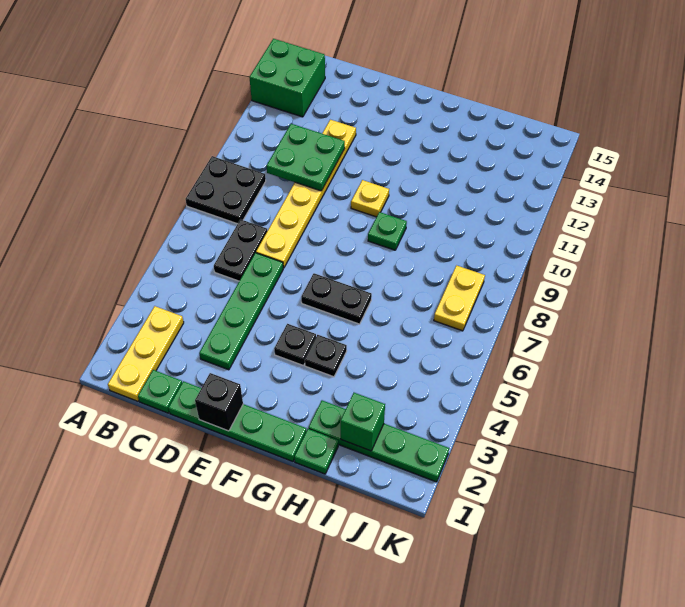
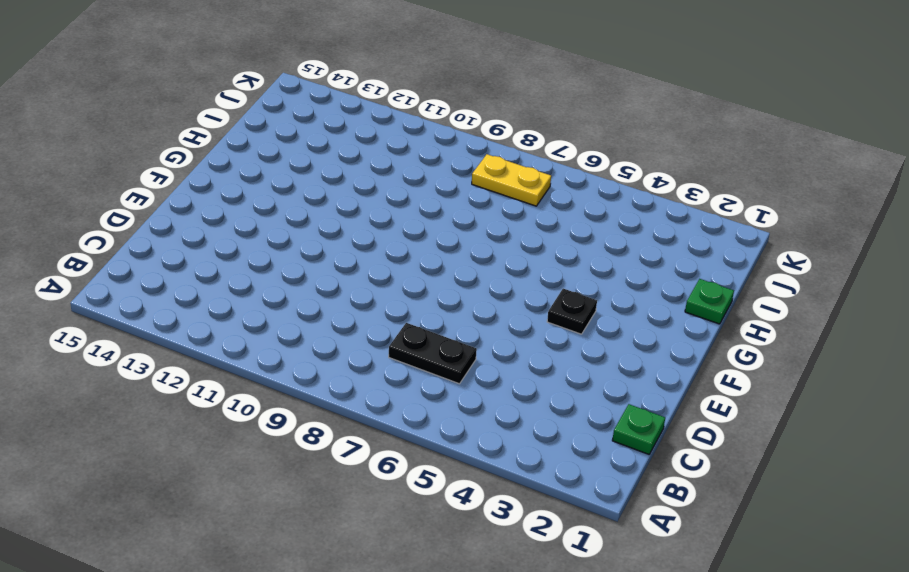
none -> black 2x2 plate [185,156,266,224]
none -> green 2x2 brick [249,39,325,117]
none -> yellow 1x3 plate [108,306,184,401]

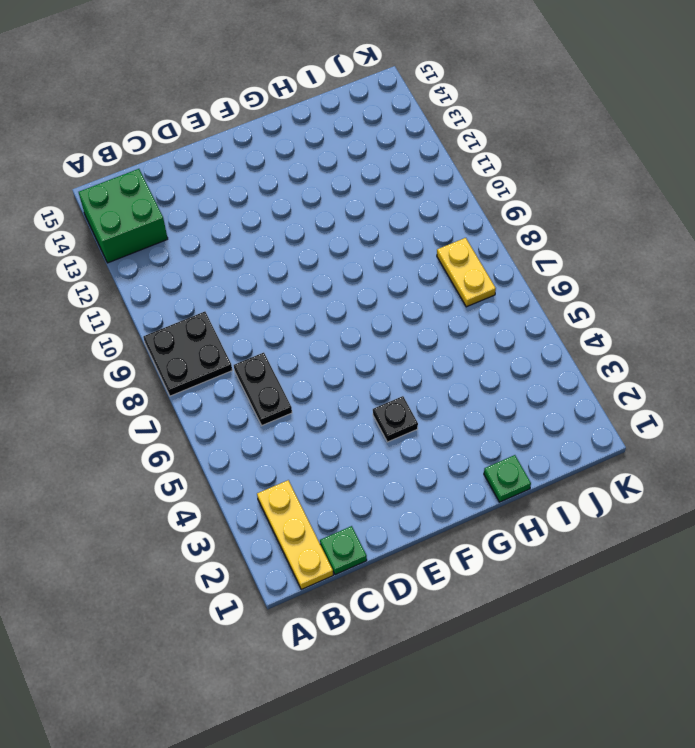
none -> green 1x4 plate [168,381,306,462]
none -> green 1x4 plate [199,253,283,370]
none -> yellow 1x6 plate [256,120,356,268]

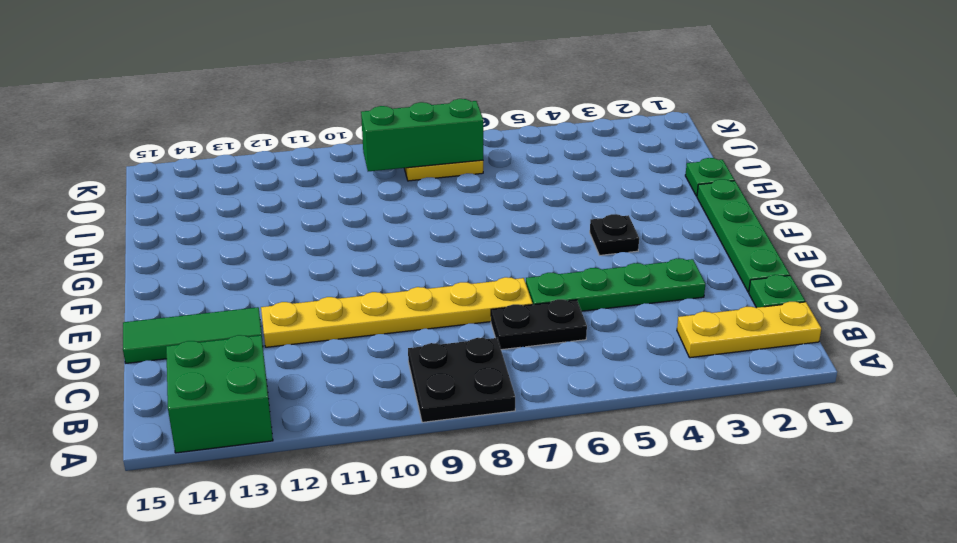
green 1x3 tile [123,307,263,363] -> none
green 1x3 brick [361,99,483,171] -> none
none -> black 1x2 plate [301,273,372,324]
none -> yellow 1x1 plate [351,180,389,217]
none -> black 1x1 plate [305,335,347,377]

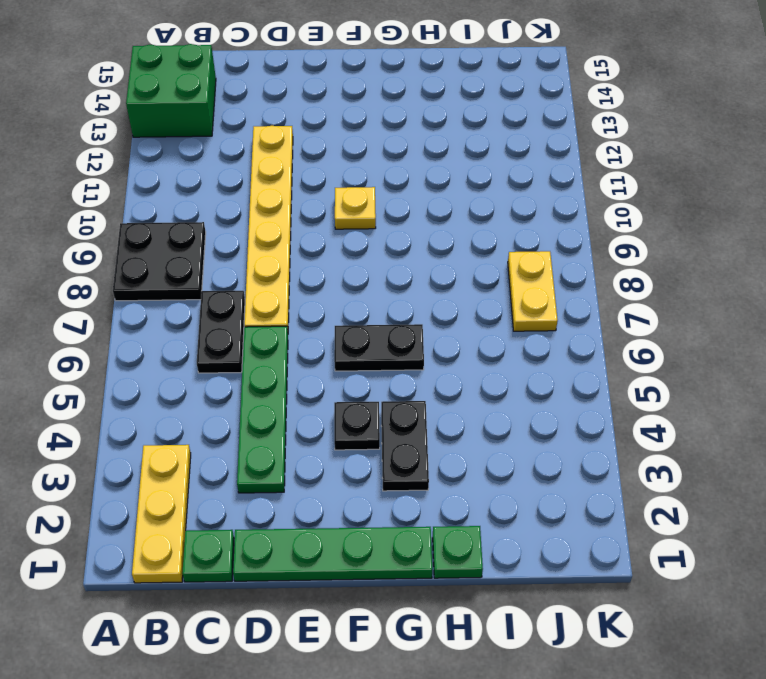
black 1x2 plate [381,401,429,491] -> black 1x1 plate [305,335,347,377]
none -> green 1x1 plate [368,212,407,250]
none -> green 1x4 plate [309,400,449,482]
none -> green 2x2 plate [266,124,345,191]

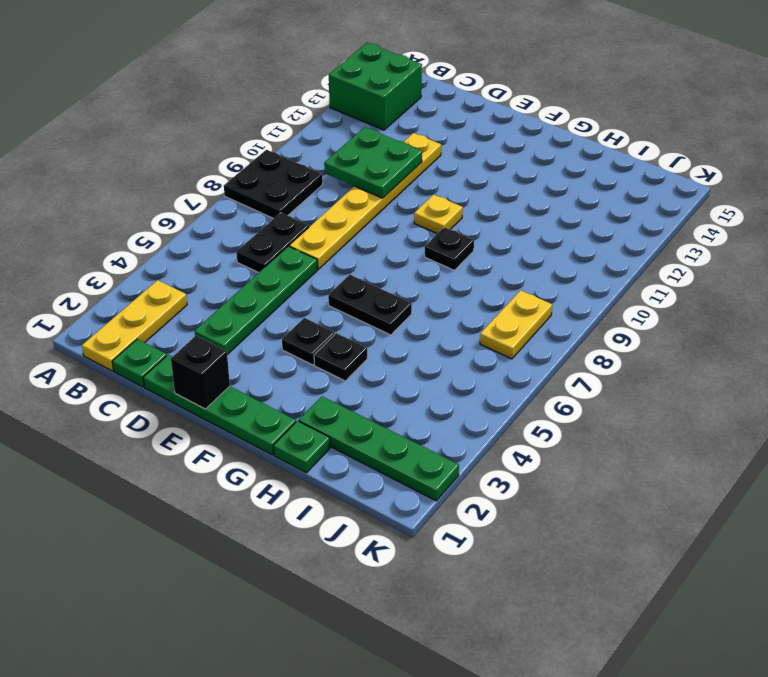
black 1x1 plate [425,227,474,270] -> green 1x1 plate [368,212,407,250]
none -> green 1x1 brick [341,393,385,451]

